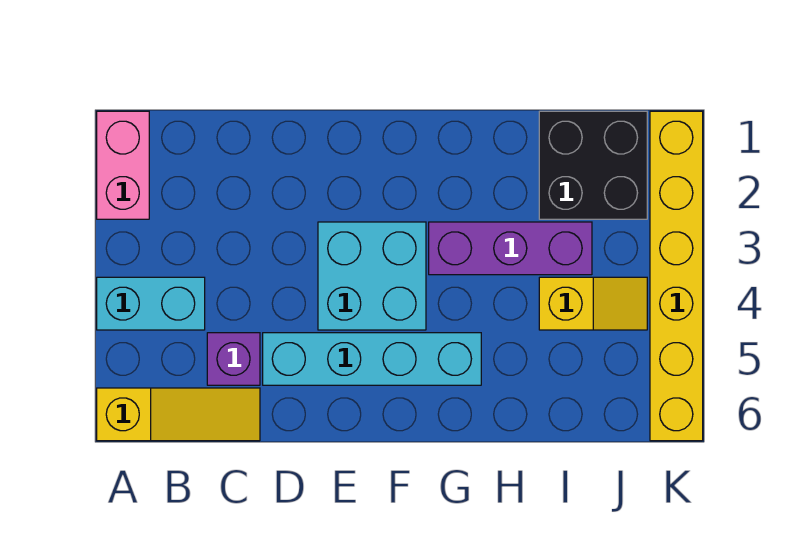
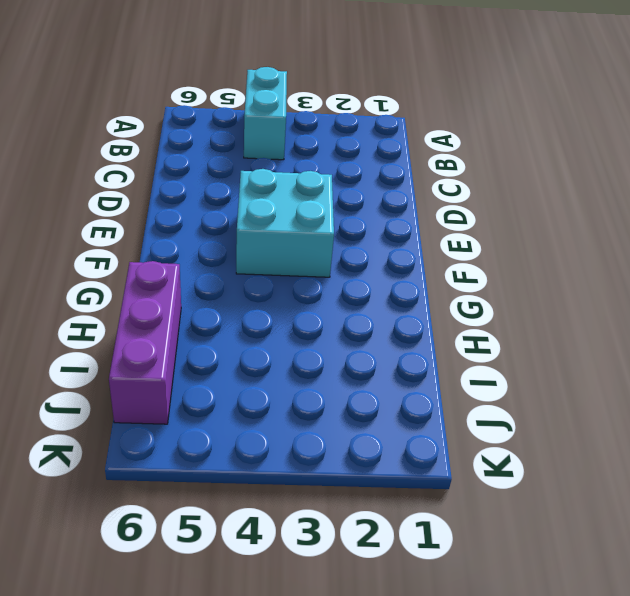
purple 1x3 brick [109,261,181,424] -> purple 1x3 brick moved to [429,222,592,275]
none -> pink 1x2 brick [97,111,149,219]
none -> yellow 1x3 slope [97,388,260,441]

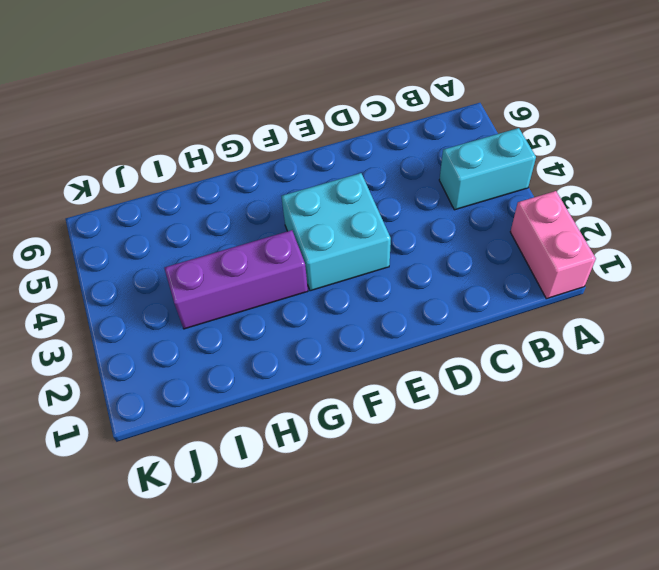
none -> yellow 1x3 slope [97,388,260,441]
none -> purple 1x1 brick [207,333,260,385]

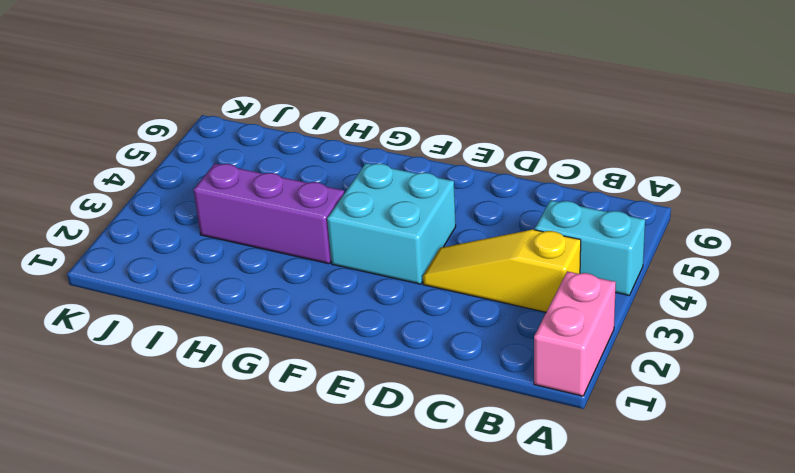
yellow 1x3 slope [423,230,581,312] -> yellow 1x3 slope moved to [97,388,260,441]
none -> purple 1x1 brick [207,333,260,385]
none -> cyan 1x4 brick [263,333,481,385]

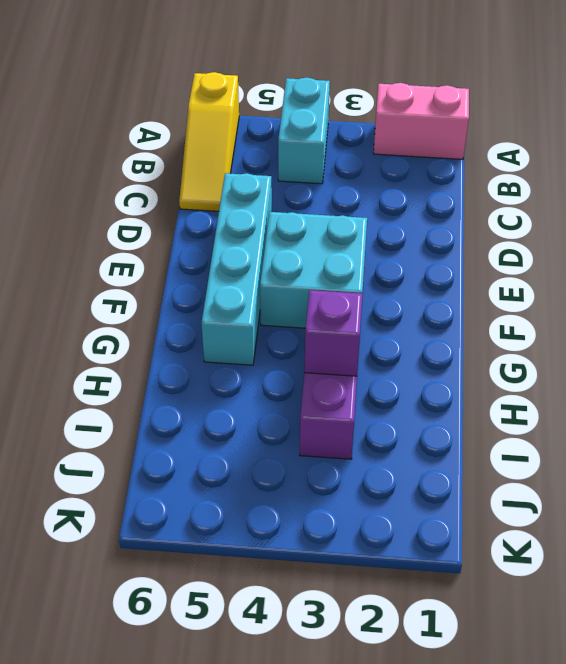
purple 1x1 brick [304,290,362,376] -> purple 1x1 brick moved to [207,333,260,385]
none -> black 2x2 brick [539,111,647,219]
none -> yellow 1x2 slope [539,277,647,330]

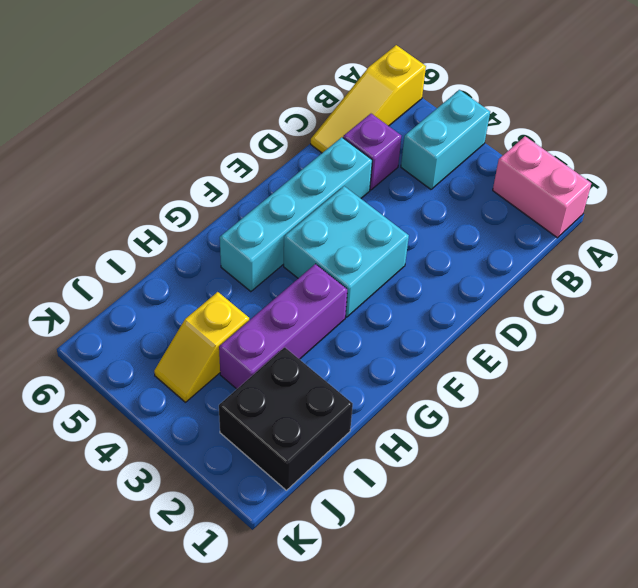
none -> yellow 1x6 brick [650,111,703,441]

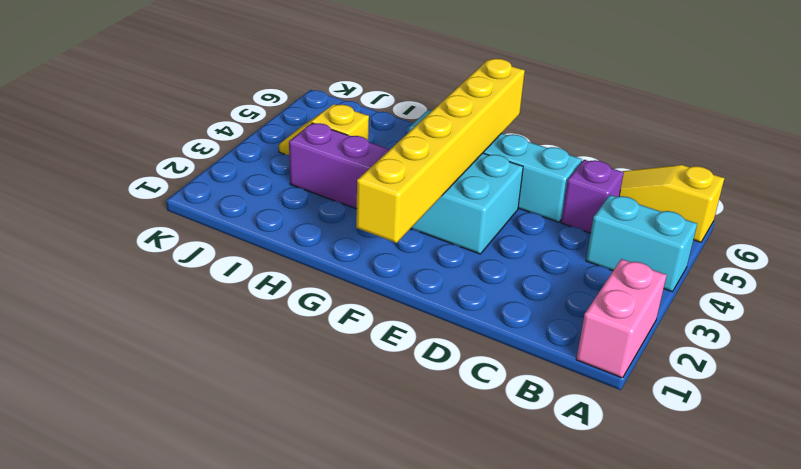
yellow 1x6 brick [356,59,525,243] -> yellow 1x6 brick moved to [650,111,703,441]
none -> black 2x2 brick [539,111,647,219]

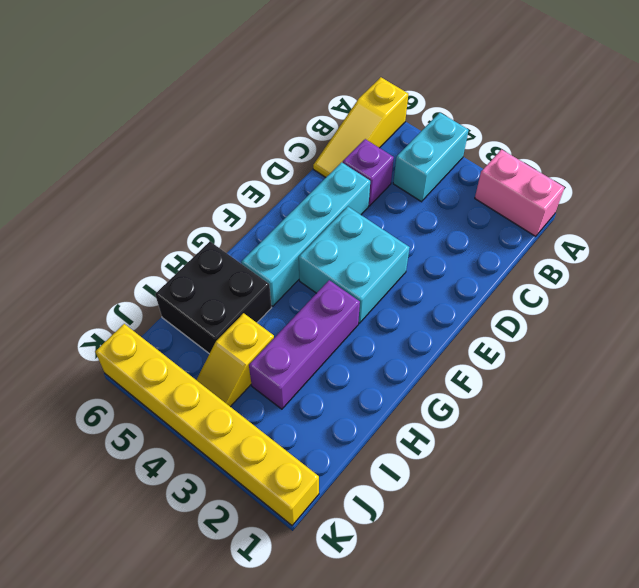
black 2x2 brick [155,242,272,354] -> black 2x2 brick moved to [539,111,647,219]

